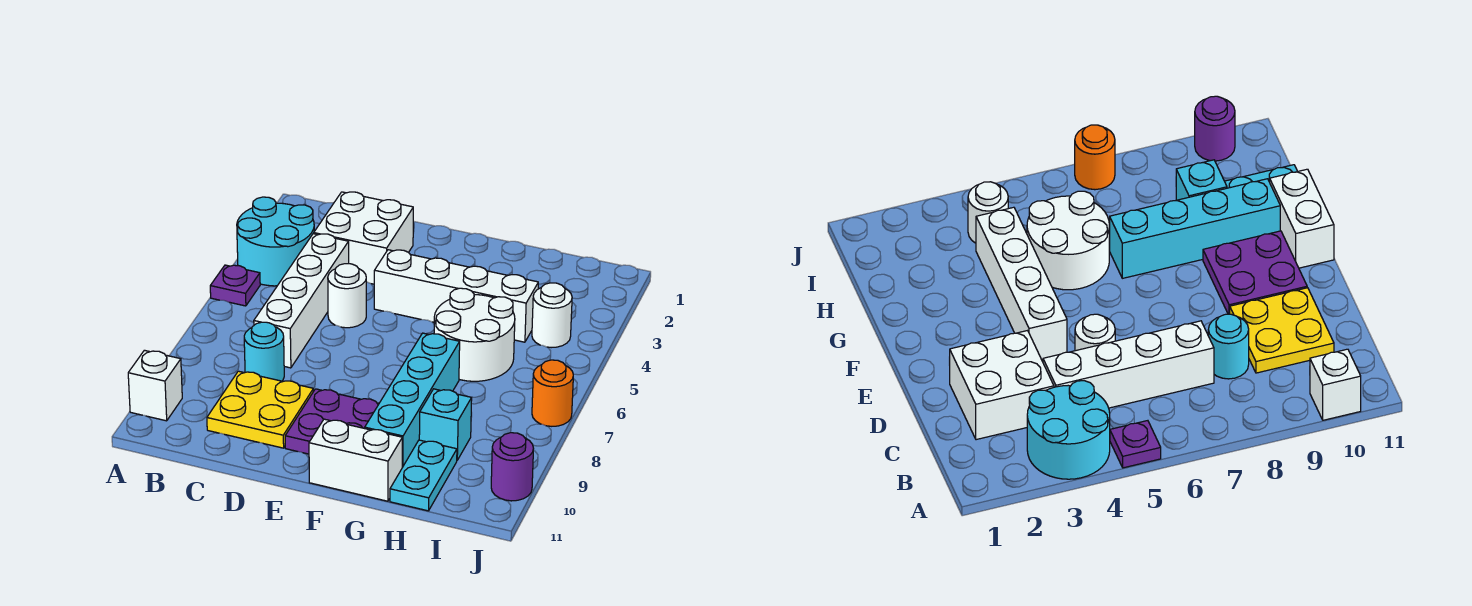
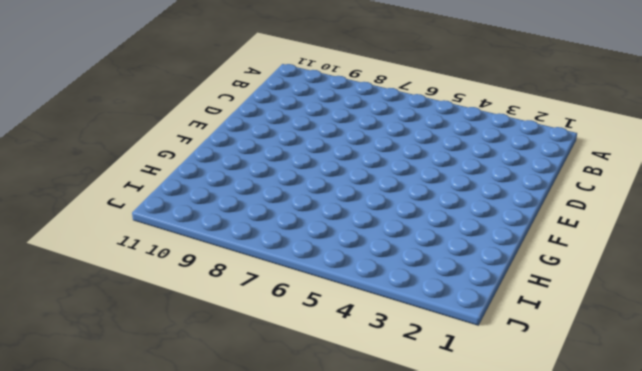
none -> cyan 2x2 round brick [237,197,314,286]
none -> purple 1x1 plate [210,265,260,306]
none -> white 1x1 brick [128,350,182,421]

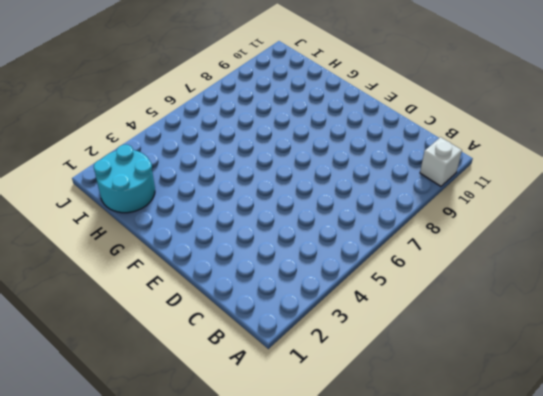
cyan 2x2 round brick [94,145,155,213] -> cyan 2x2 round brick moved to [237,197,314,286]
none -> purple 1x1 plate [210,265,260,306]
none -> white 2x2 brick [314,192,413,284]
none -> white 1x4 brick [254,234,349,368]

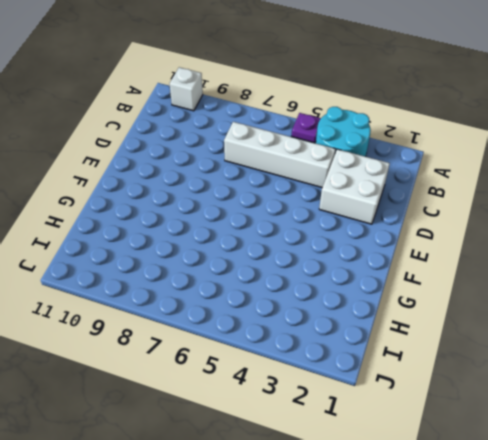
none -> cyan 1x1 round brick [244,322,284,381]
none -> yellow 2x2 plate [207,371,313,448]
none -> white 1x1 round brick [328,264,366,328]

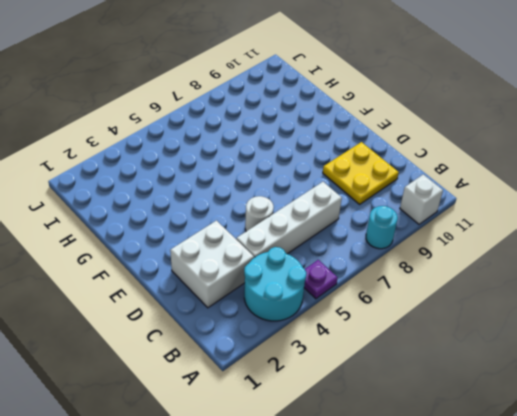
cyan 1x1 round brick [366,206,398,249] -> cyan 1x1 round brick moved to [244,322,284,381]
none -> white 1x4 brick [374,250,538,342]
none -> purple 2x2 plate [285,389,379,454]
none -> white 1x2 brick [309,419,402,501]

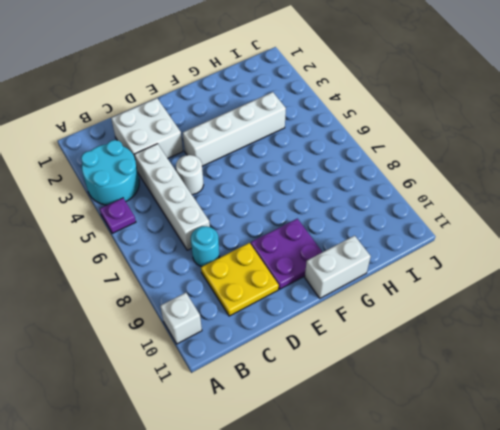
none -> white 2x2 round brick [434,288,515,381]
none -> cyan 1x4 brick [365,333,460,467]
none -> cyan 1x1 brick [419,389,472,460]

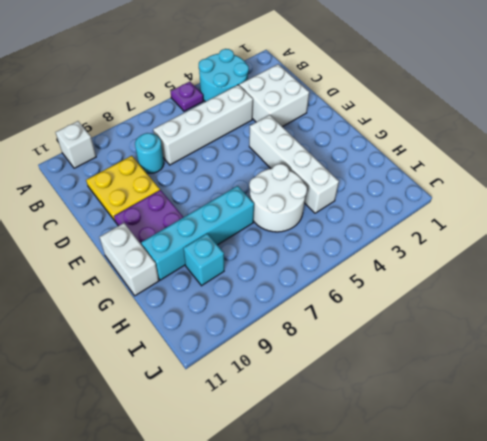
none -> white 1x1 round brick [328,264,366,328]
none -> cyan 1x2 plate [390,440,457,511]
none -> white 1x1 round brick [532,283,572,348]

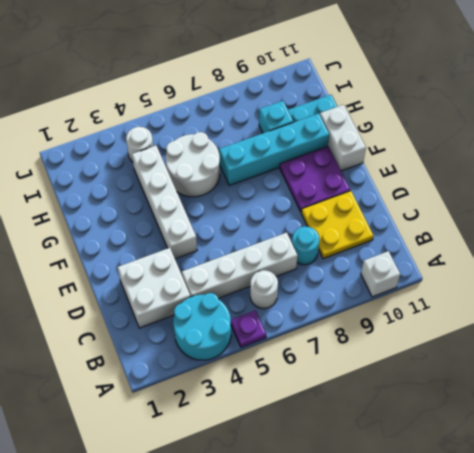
white 1x1 round brick [250,270,278,309] -> white 1x1 round brick moved to [328,264,366,328]
none -> orange 1x1 round brick [532,360,573,426]
none -> purple 1x1 round brick [491,433,534,501]

